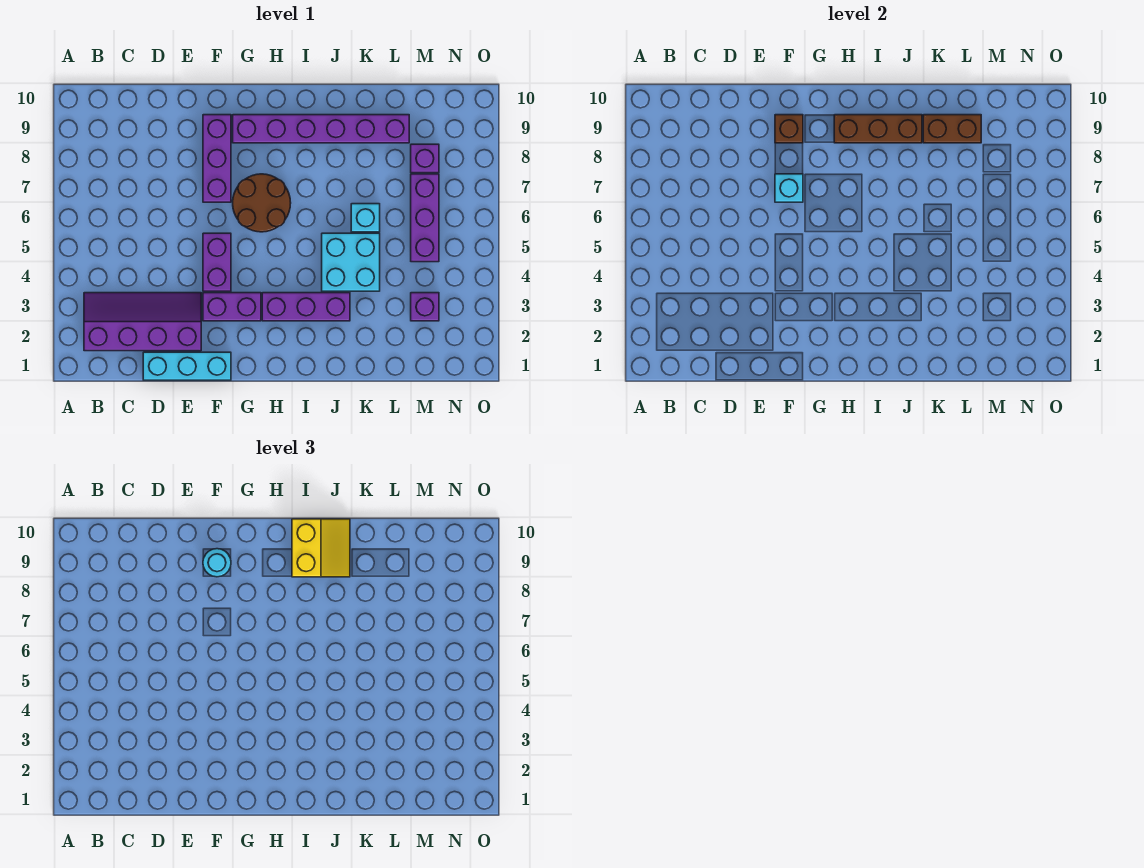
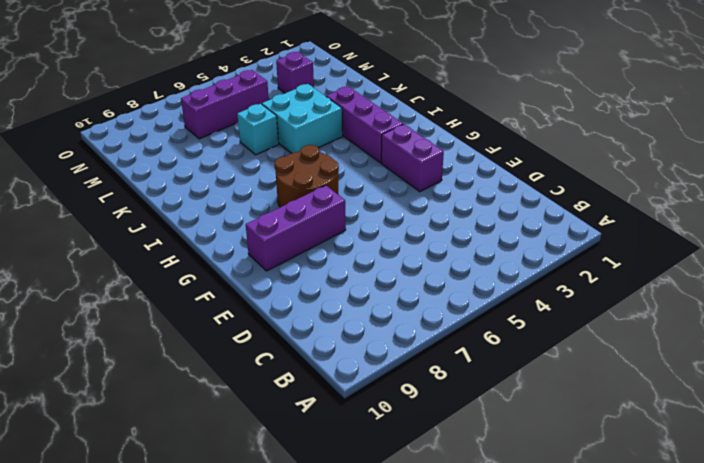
none -> purple 2x4 slope [84,293,201,351]
none -> cyan 1x3 brick [143,352,231,380]
none -> purple 1x2 brick [203,233,231,291]

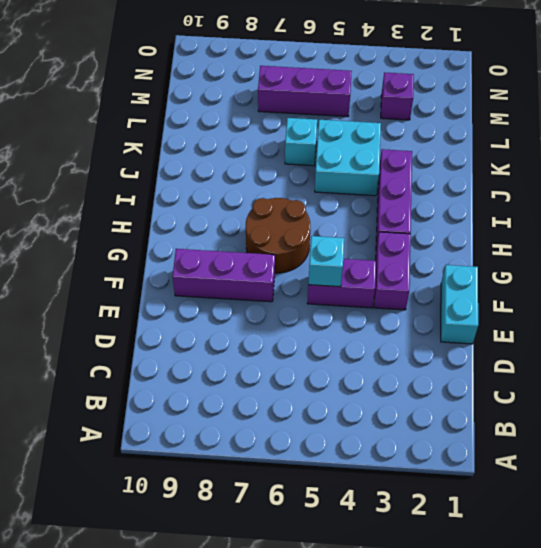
cyan 1x2 brick [441,265,478,344] -> cyan 1x3 brick [143,352,231,380]
cyan 1x1 brick [308,236,344,287] -> cyan 1x1 brick moved to [775,174,803,202]
none -> purple 2x4 slope [84,293,201,351]
none -> purple 1x6 brick [233,115,409,143]
none -> purple 1x1 brick [411,144,439,173]

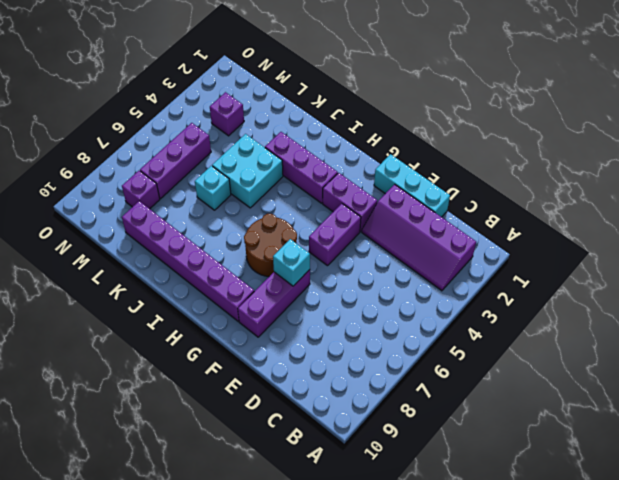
none -> brown 1x1 brick [775,115,803,143]
none -> brown 1x3 brick [834,115,922,143]
none -> brown 1x2 brick [923,115,981,143]

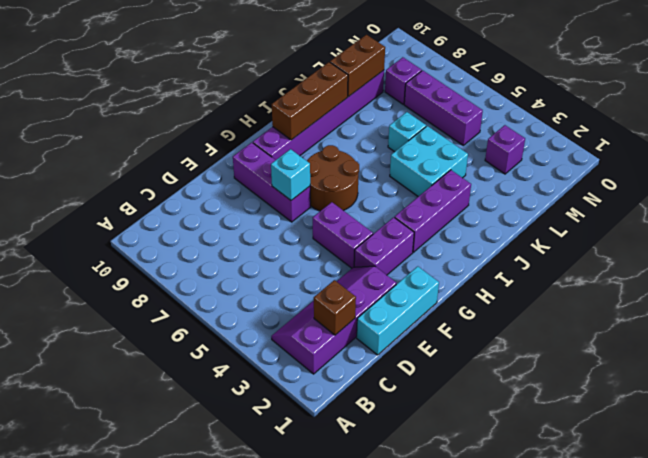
brown 1x1 brick [314,280,356,335] -> brown 1x1 brick moved to [775,115,803,143]
none -> cyan 1x1 round brick [203,549,231,577]
none -> yellow 2x2 slope [292,519,350,577]

